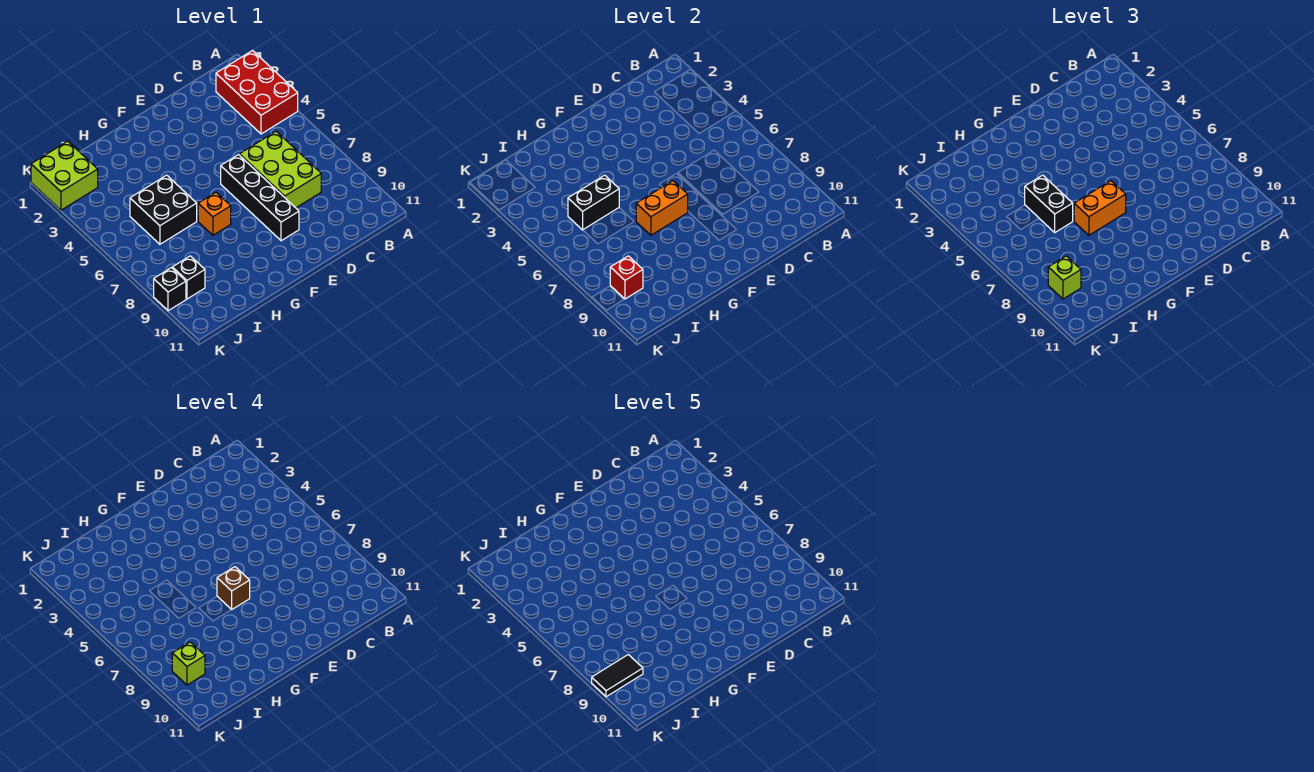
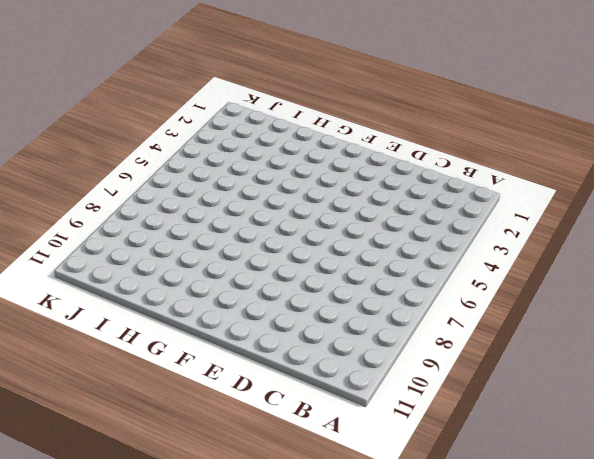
none -> red 2x3 brick [216,51,298,134]
none -> lime 2x3 brick [239,131,321,208]
none -> black 1x4 brick [221,155,299,241]

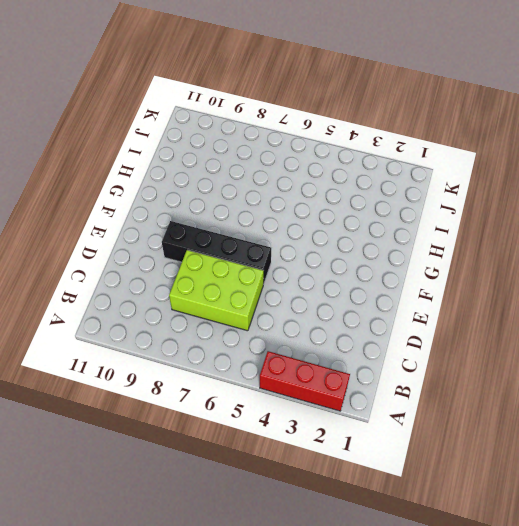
red 1x3 brick [260,351,350,411] -> red 2x3 brick [216,51,298,134]
none -> orange 1x1 brick [198,192,231,235]
none -> black 2x2 brick [130,175,197,244]
none -> lime 2x2 brick [31,141,98,210]

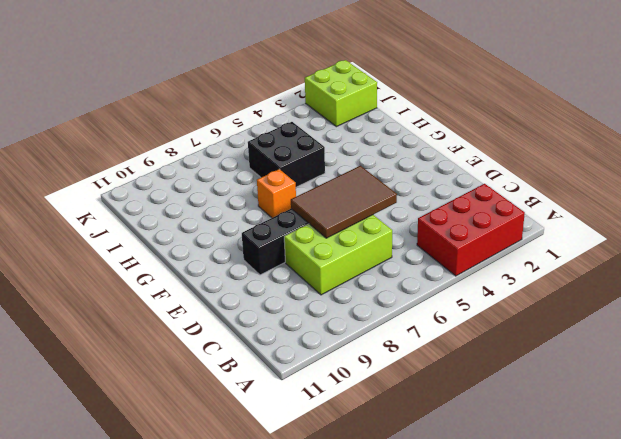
brown 2x3 tile [291,166,397,238] -> none
none -> black 1x1 brick [172,256,205,299]
none -> black 1x1 brick [154,268,186,311]
none -> orange 1x2 brick [636,181,688,235]

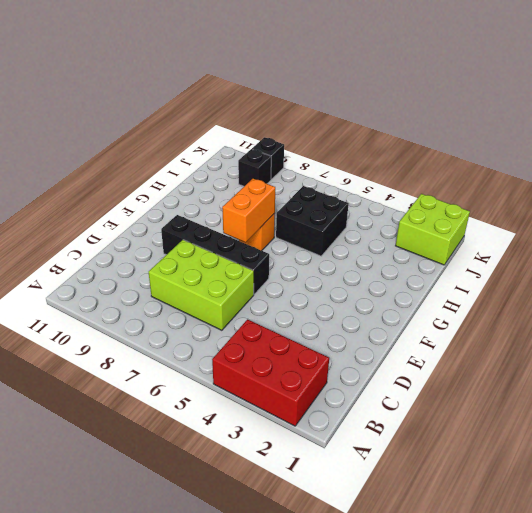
none -> black 1x2 brick [568,175,619,230]
none -> red 1x1 brick [610,256,643,299]
none -> orange 1x2 brick [1074,181,1126,235]

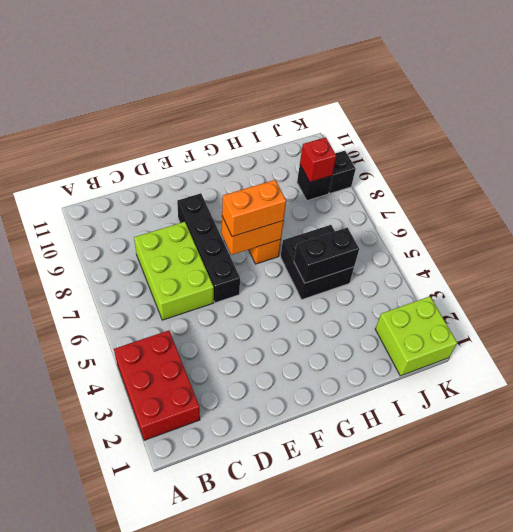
none -> black 1x2 brick [1025,175,1073,232]
none -> lime 1x1 brick [1048,256,1081,299]
none -> brown 1x1 brick [217,567,250,610]

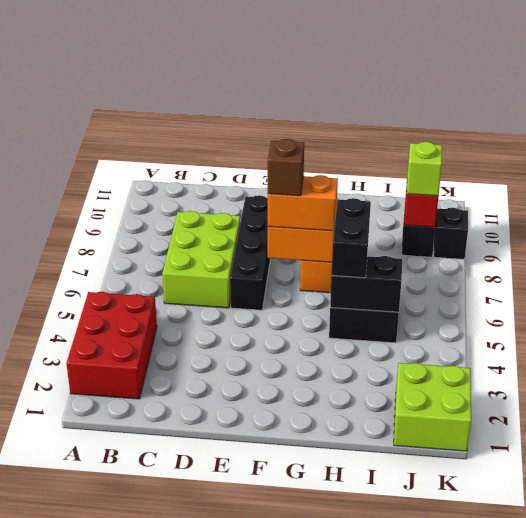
none -> lime 1x1 brick [172,642,205,685]
none -> black 1x2 tile [592,655,643,697]

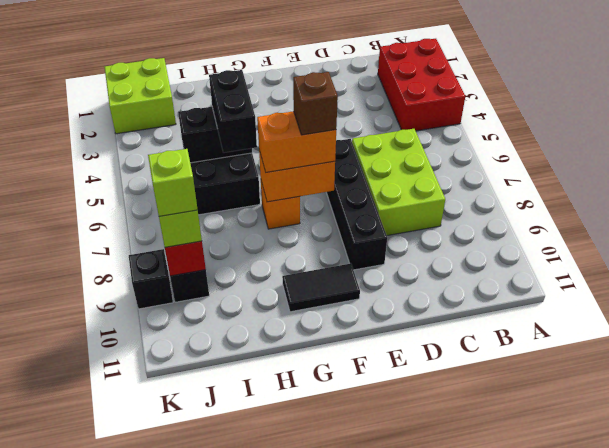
black 1x2 tile [282,264,360,312] -> black 1x2 tile moved to [592,655,643,697]

